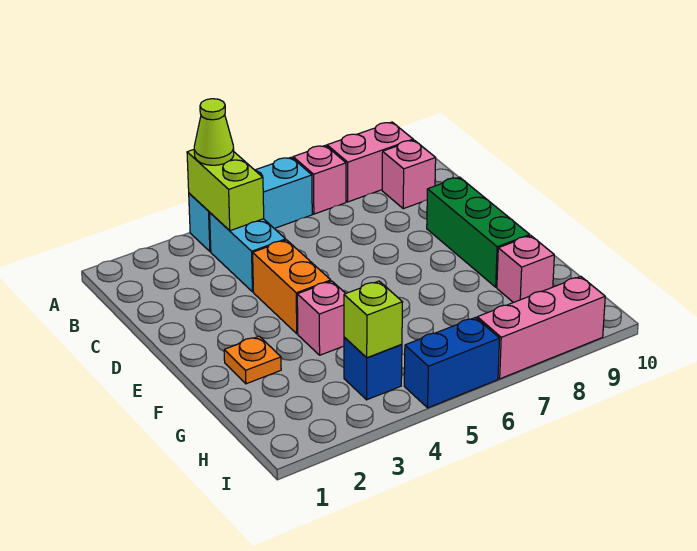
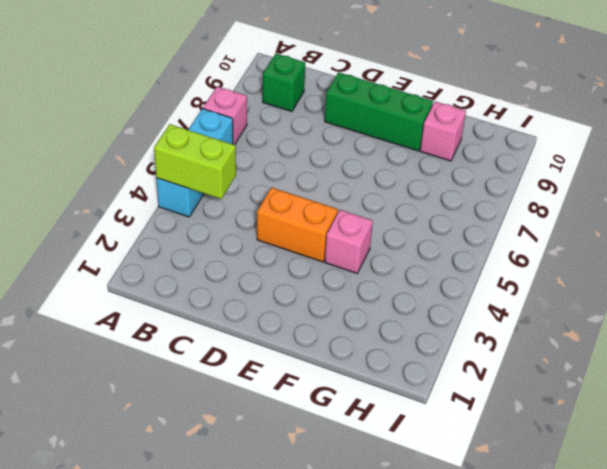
green 1x1 brick [263,54,305,112] -> pink 1x1 brick [382,140,436,209]
none -> pink 1x2 brick [327,122,413,202]
none -> cyan 1x2 brick [210,213,286,292]
none -> orange 1x1 plate [224,336,281,384]

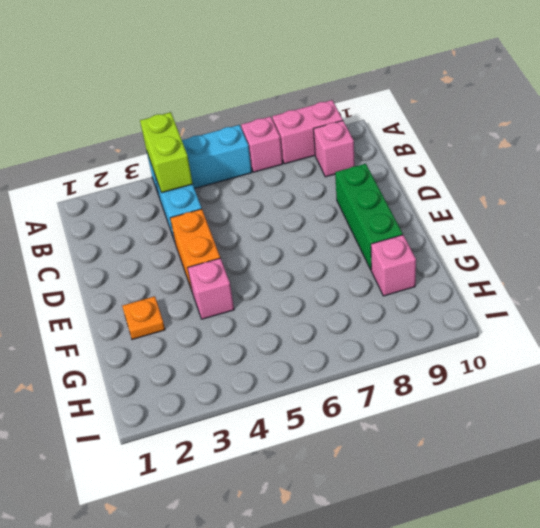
none -> blue 1x1 brick [344,337,402,400]
none -> blue 1x2 brick [404,318,500,408]
none -> pink 1x3 brick [477,276,605,379]

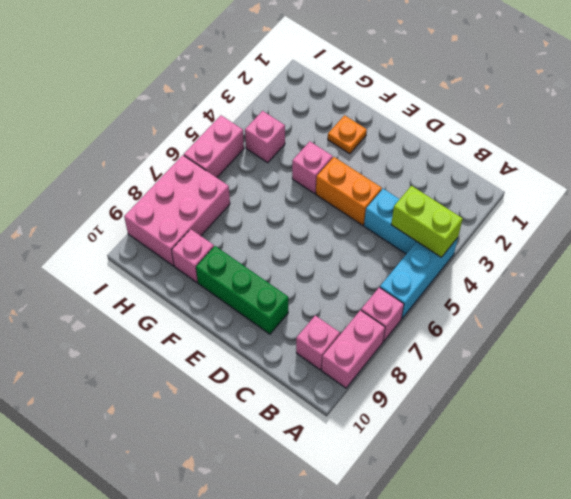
pink 1x1 brick [245,111,285,163] -> blue 1x1 brick [344,337,402,400]
pink 2x3 brick [124,155,230,266] -> pink 1x3 brick [477,276,605,379]
pink 1x2 brick [184,115,244,178] -> blue 1x2 brick [404,318,500,408]
none -> lime 1x1 brick [344,281,403,358]
none -> lime 1x1 cone [194,99,234,165]

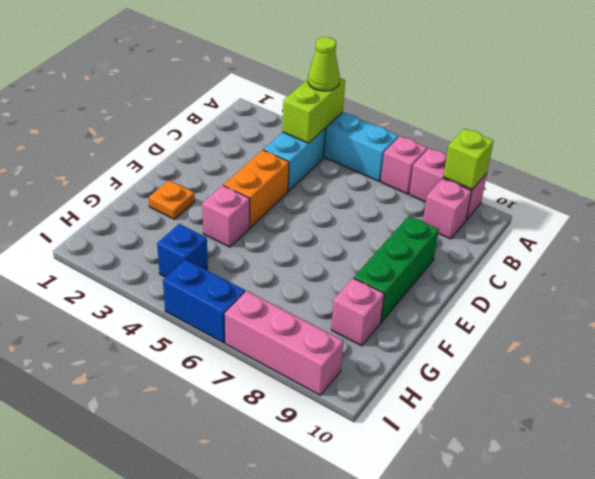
lime 1x1 brick [443,129,493,190] -> lime 1x1 brick moved to [344,281,403,358]

